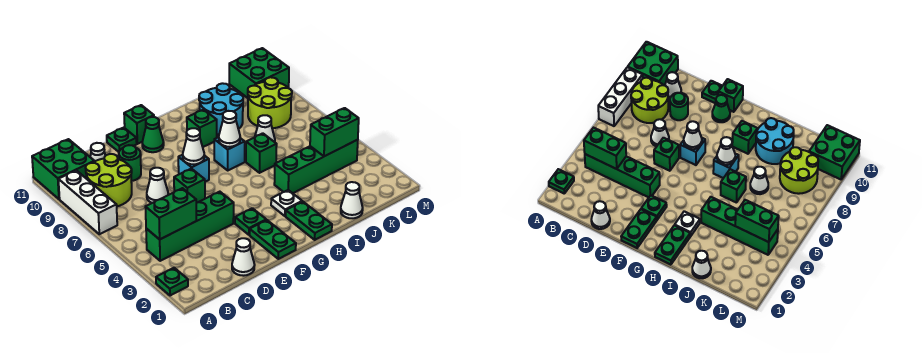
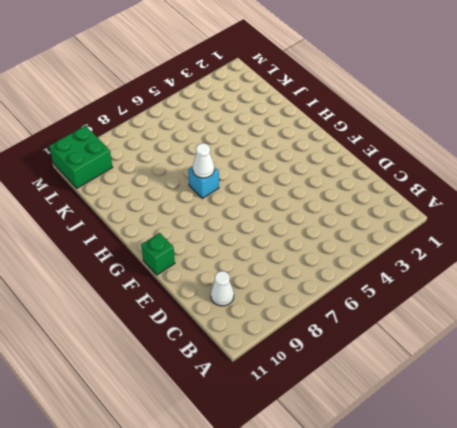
none -> green 1x1 plate [156,268,188,296]
none -> white 1x3 brick [58,170,117,234]
none -> green 2x2 brick [32,139,94,199]
none -> green 1x4 brick [146,192,234,261]

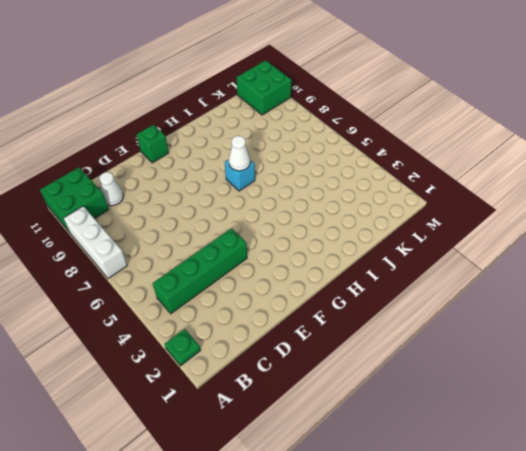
none -> lime 2x2 round brick [86,154,132,206]
none -> white 1x1 cone [232,238,255,276]
none -> white 1x1 cone [147,168,168,203]
none -> green 1x1 round brick [119,145,141,181]

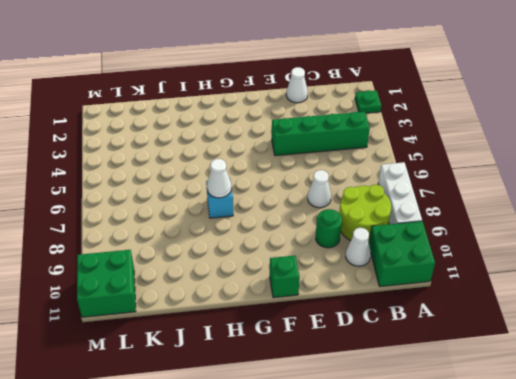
none -> green 1x1 brick [174,169,205,203]
none -> green 1x1 plate [107,128,137,152]
none -> green 1x2 plate [250,220,296,259]
none -> green 1x1 plate [235,208,266,235]

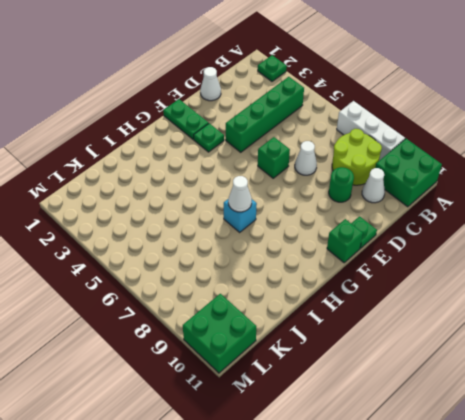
none -> cyan 1x1 brick [178,155,209,182]
none -> green 1x1 cone [142,117,164,152]
none -> green 1x2 plate [286,202,332,240]
none -> white 1x1 plate [271,190,302,216]

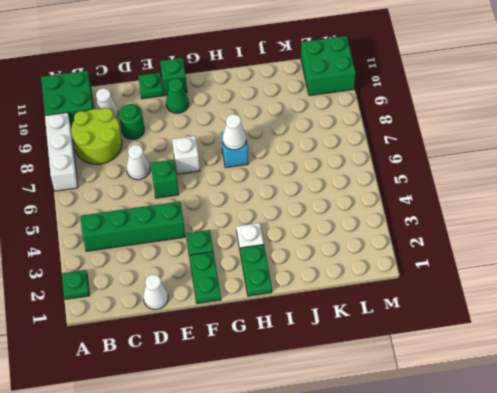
white 1x1 brick [172,136,200,174] -> cyan 1x1 brick [178,155,209,182]
none -> green 1x1 brick [187,110,217,147]
none -> green 1x4 brick [274,140,358,193]
none -> green 1x1 brick [246,133,277,173]
none -> cyan 2x2 round brick [199,83,243,135]

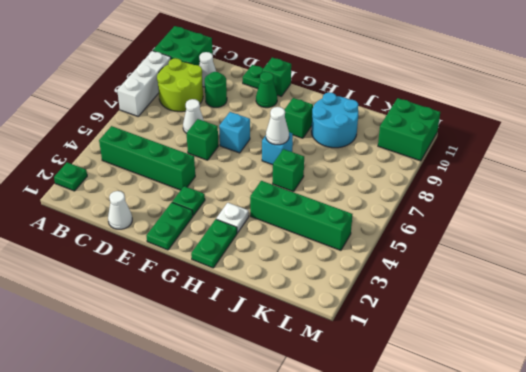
none -> white 1x1 cone [341,182,363,218]
none -> white 1x1 cone [255,115,275,142]
none -> lime 2x2 round brick [248,77,292,128]
none -> green 1x2 brick [145,188,196,239]

